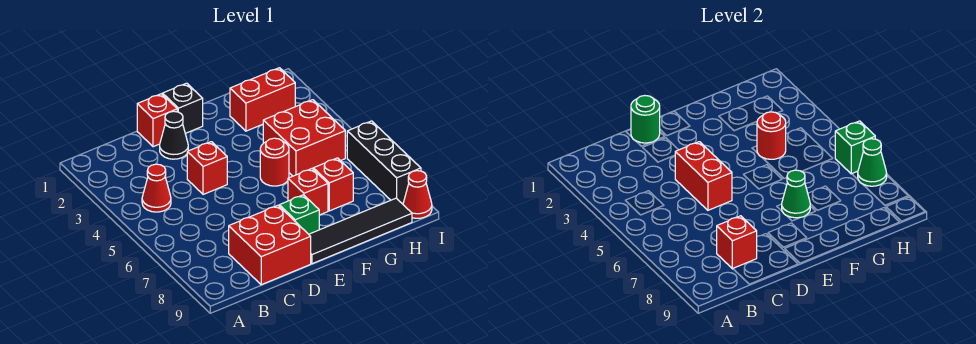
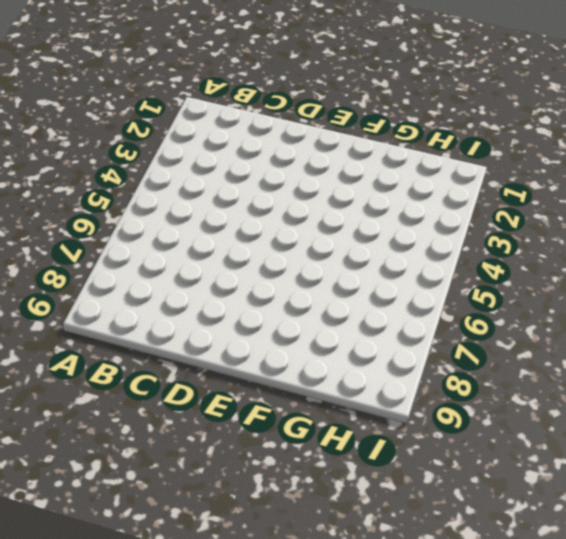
none -> red 1x1 cone [142,164,171,212]
none -> red 2x2 brick [229,205,311,285]
none -> red 1x1 brick [137,94,177,147]

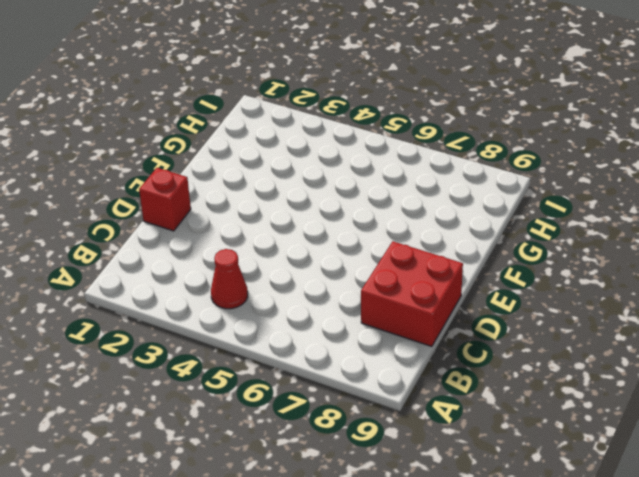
none -> black 1x1 cone [160,111,188,159]
none -> red 1x1 brick [187,142,227,195]
none -> black 1x1 brick [163,83,203,133]

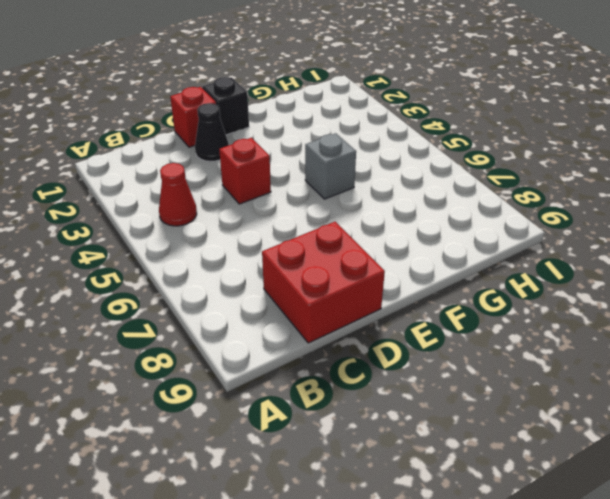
grey 1x1 brick [305,133,356,199] -> red 1x1 round brick [260,138,289,186]
none -> green 1x1 brick [279,195,319,234]
none -> black 1x4 tile [309,198,412,264]
none -> red 1x1 brick [288,169,328,215]

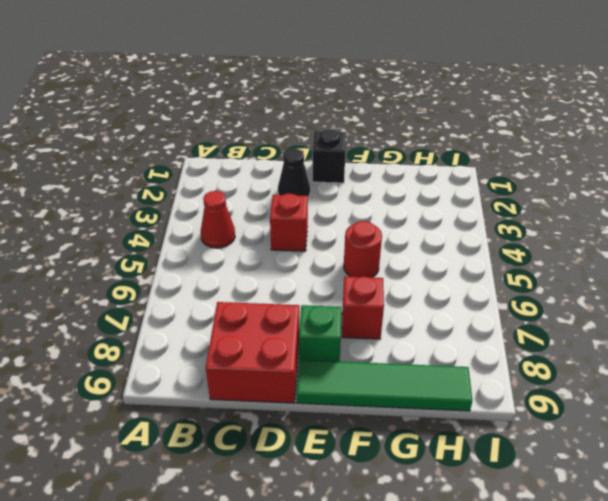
green 1x4 tile [297,360,472,411] -> black 1x4 tile [309,198,412,264]
none -> red 1x1 brick [137,94,177,147]
none -> red 1x2 brick [230,68,295,131]
none -> red 2x2 brick [263,100,345,176]

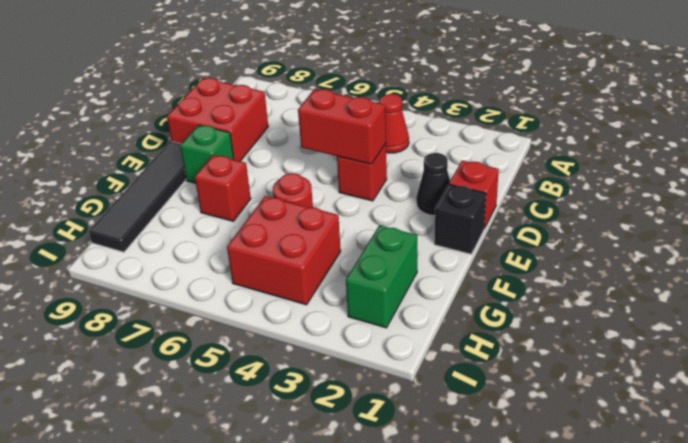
green 1x2 brick [346,225,417,328] -> red 1x2 brick [230,68,295,131]
none -> red 1x1 brick [313,158,353,211]
none -> black 1x3 brick [347,121,421,204]
none -> red 1x1 cone [403,171,432,218]

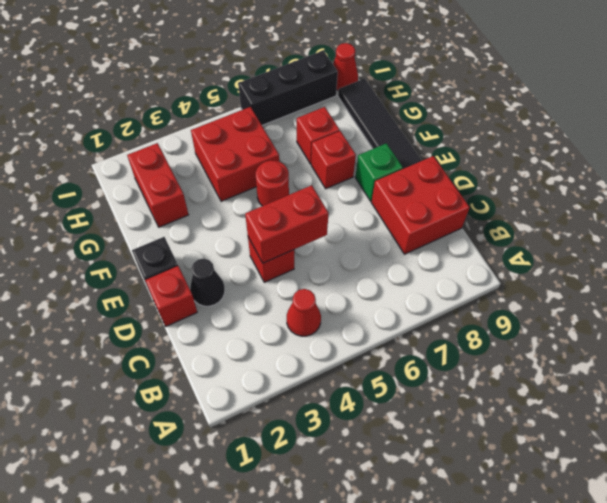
none -> red 1x1 brick [717,216,757,269]
none -> green 1x1 round brick [631,96,660,143]
none -> green 1x1 cone [782,170,810,218]

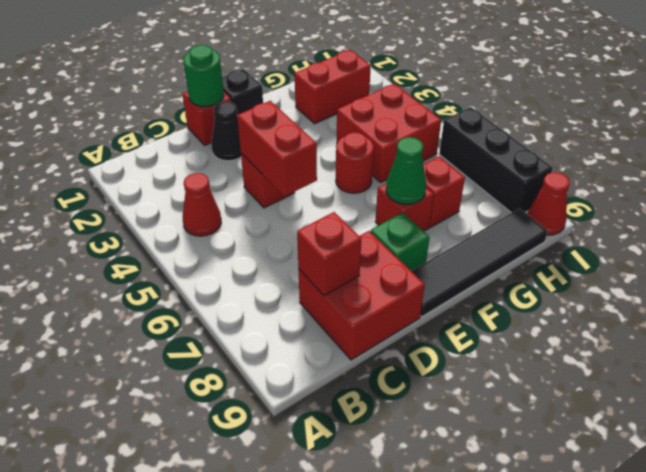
none -> red 1x1 round brick [757,112,786,159]
none -> green 1x1 brick [835,121,875,174]
none -> green 1x1 cone [858,139,887,186]

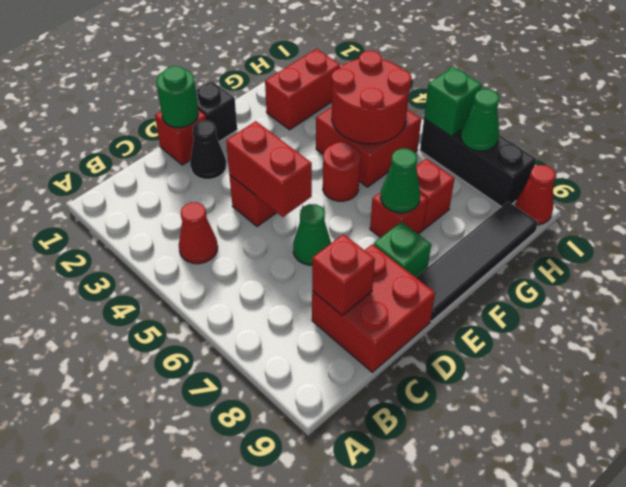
green 1x1 cone [293,204,331,265] -> none
red 2x2 round brick [331,51,411,144] -> red 1x1 round brick [757,112,786,159]

